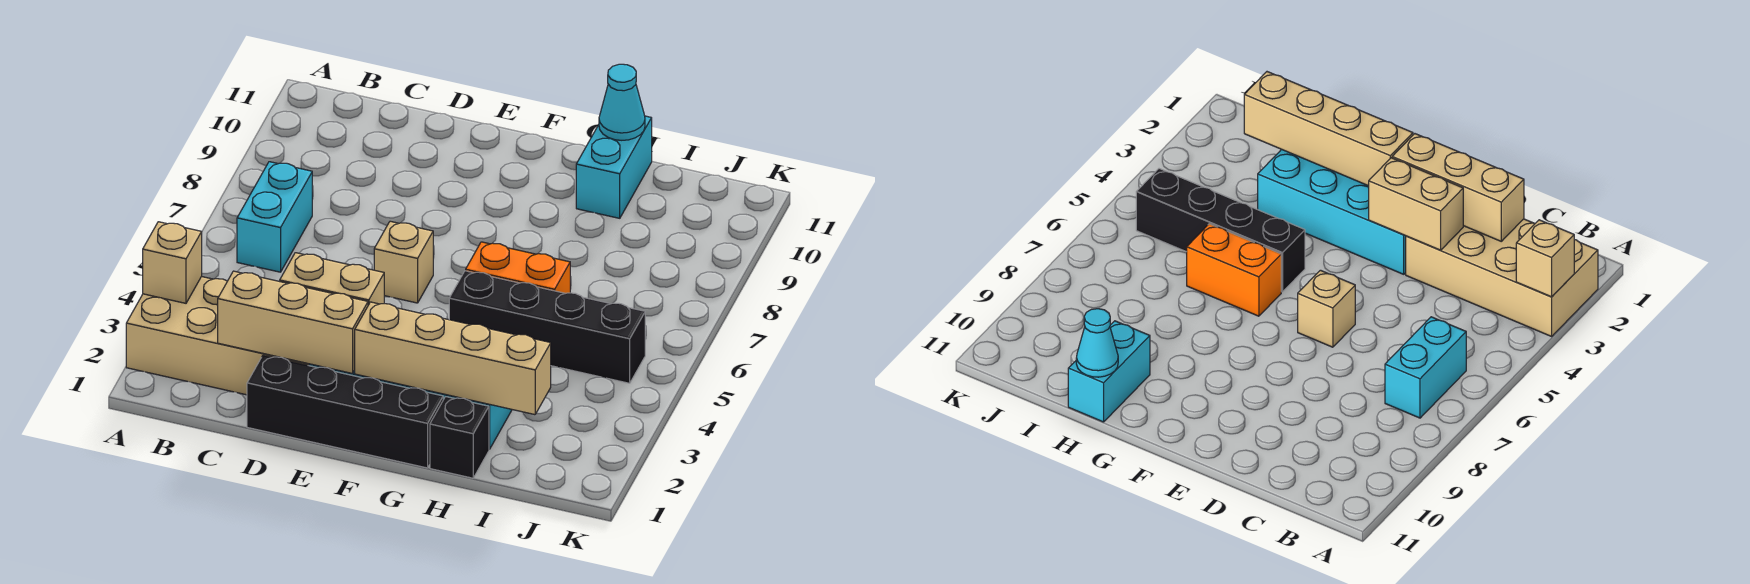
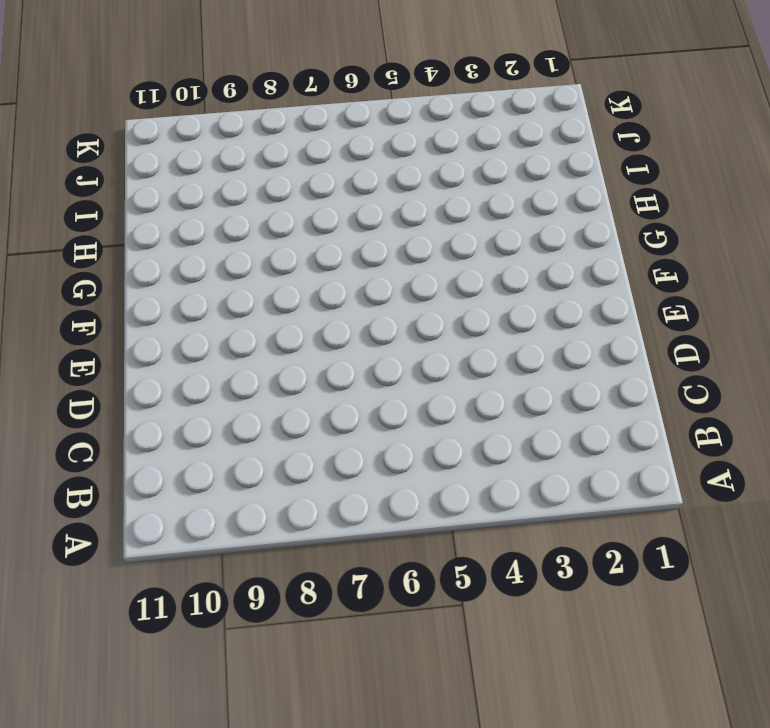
none -> tan 2x4 brick [126,277,309,395]
none -> cyan 1x2 brick [237,162,312,272]
none -> black 1x4 brick [247,356,443,468]

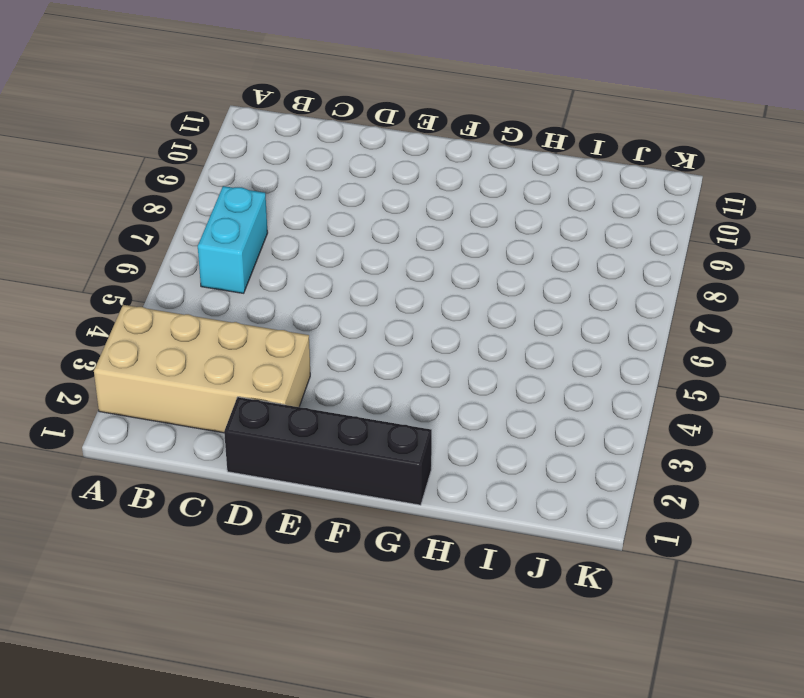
none -> cyan 2x4 brick [1258,149,1406,274]
none -> tan 1x1 brick [374,221,433,303]
none -> black 1x4 brick [449,271,645,383]

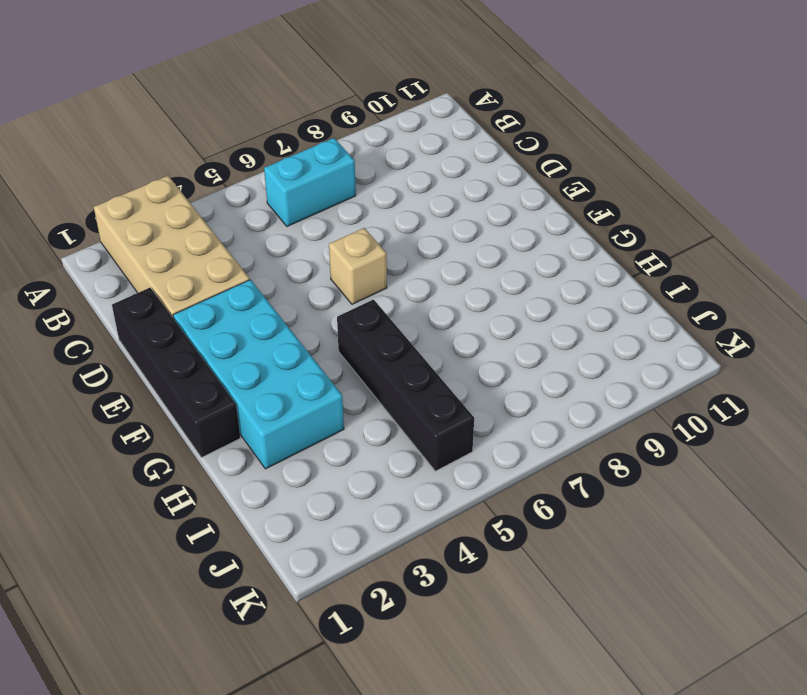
none -> orange 1x2 brick [466,242,570,293]
none -> black 1x1 brick [430,397,489,478]
none -> cyan 1x2 brick [576,116,652,218]

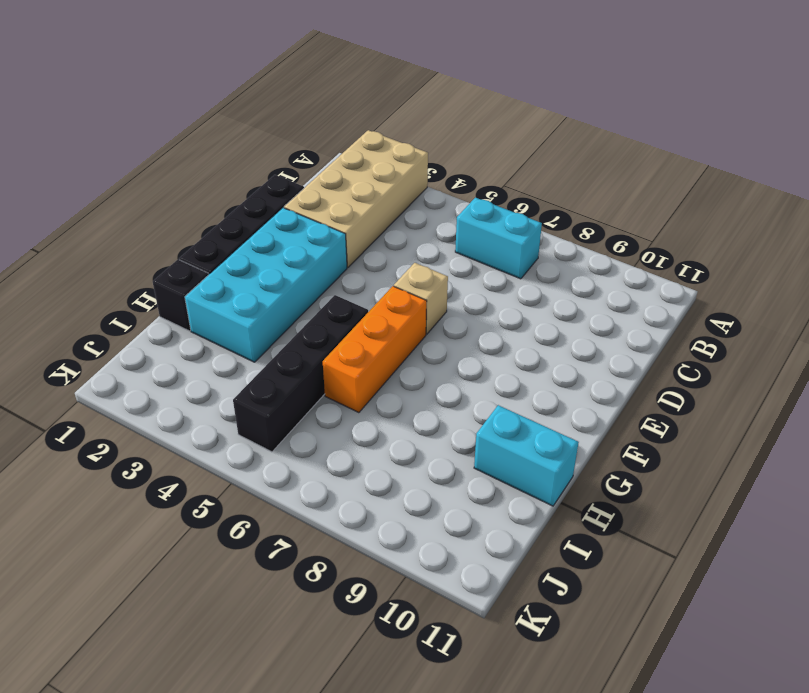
orange 1x3 brick [323,286,427,413] -> orange 1x2 brick [466,242,570,293]
none -> tan 1x1 brick [143,222,202,303]
none -> tan 1x3 brick [218,271,368,373]
none -> tan 1x2 brick [280,253,384,305]

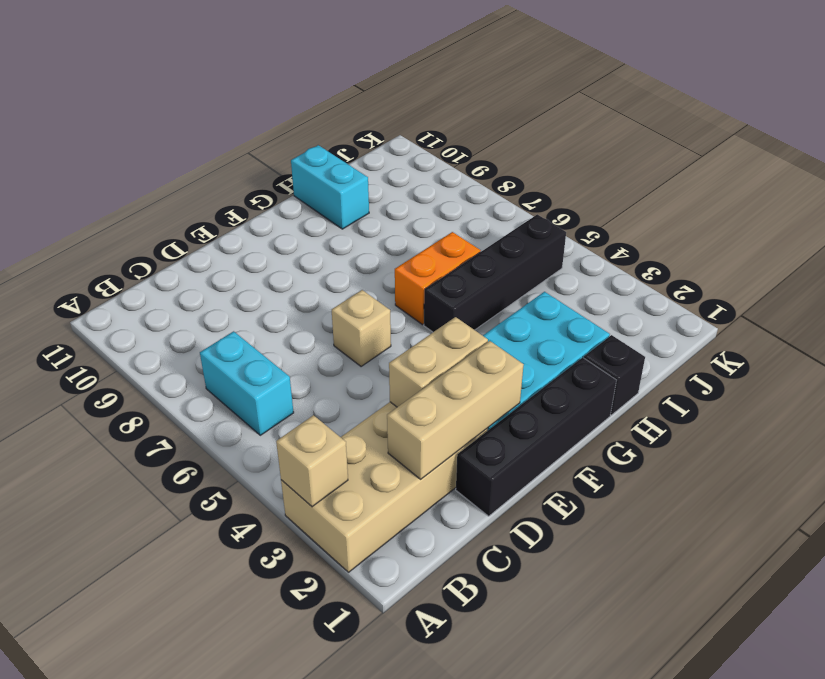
none -> tan 1x4 brick [355,302,551,415]
none -> cyan 1x1 cone [599,64,645,140]

